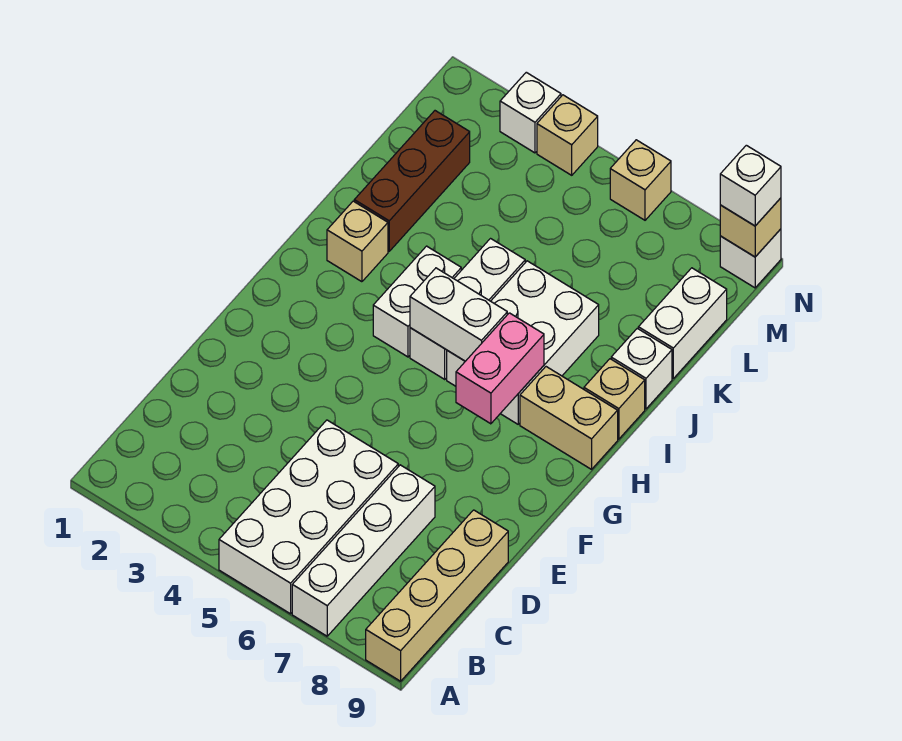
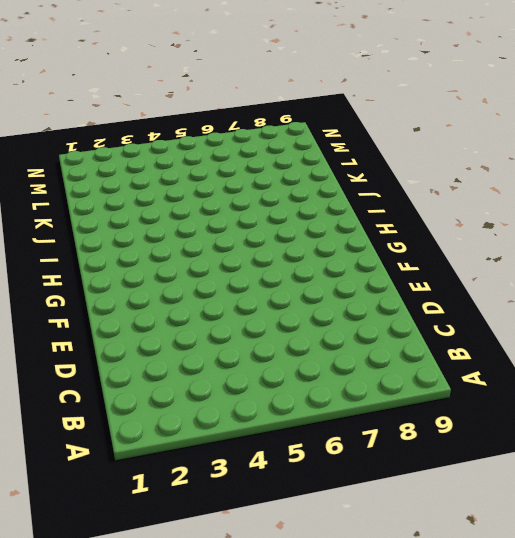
none -> white 2x4 brick [219,420,398,614]
none -> white 1x4 brick [292,465,435,636]
none -> tan 1x4 brick [366,510,508,681]

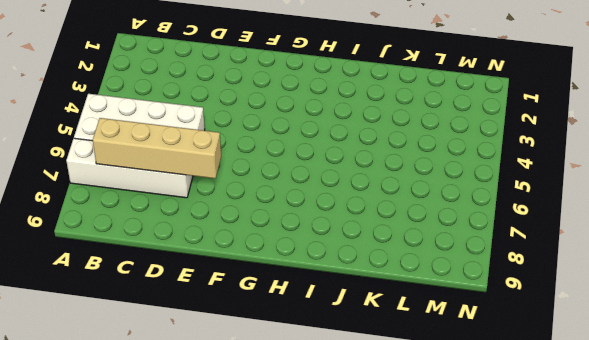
tan 1x4 brick [93,118,221,179] -> tan 1x4 brick moved to [366,510,508,681]
none -> white 1x2 brick [373,246,461,357]
none -> white 1x3 brick [410,239,525,379]
none -> white 2x3 brick [447,261,599,424]

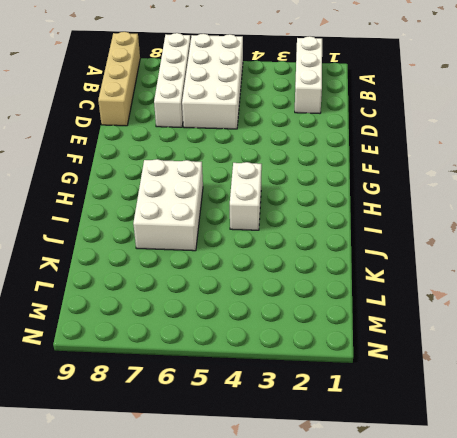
white 1x3 brick [295,36,322,113] -> white 1x3 brick moved to [410,239,525,379]
none -> tan 1x2 brick [520,367,618,469]
none -> tan 1x1 brick [327,201,388,282]
none -> tan 1x1 brick [584,359,645,439]

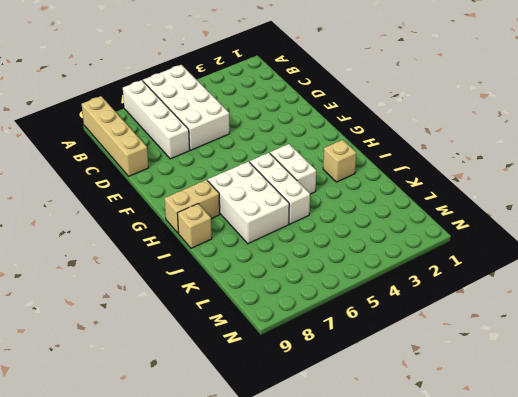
none -> brown 1x3 brick [354,111,470,251]
none -> white 1x1 brick [611,328,672,409]
none -> white 1x2 brick [638,268,727,378]

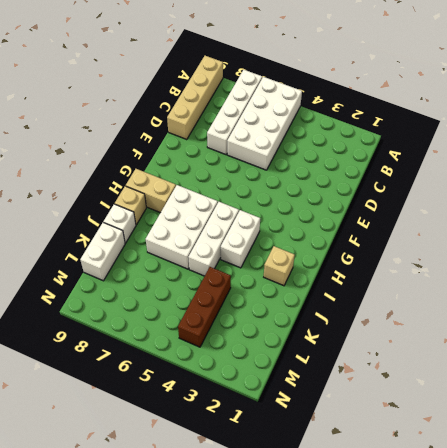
brown 1x3 brick [178,267,231,347] -> brown 1x3 brick moved to [354,111,470,251]
none -> white 1x1 brick [500,72,561,153]
none -> tan 1x1 brick [537,95,598,175]
none -> tan 1x1 brick [610,140,671,220]

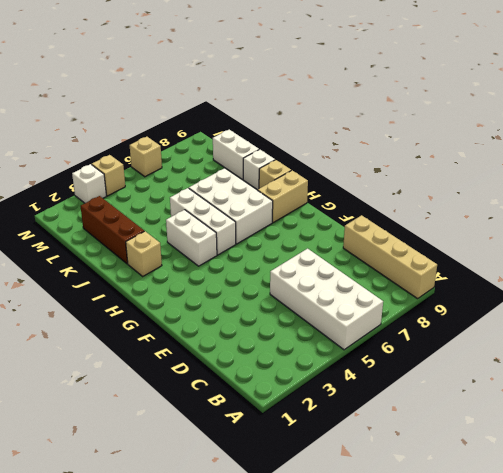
none -> white 1x4 brick [292,465,435,636]
none -> white 1x1 brick [720,229,781,288]
none -> pink 1x2 brick [456,313,544,424]

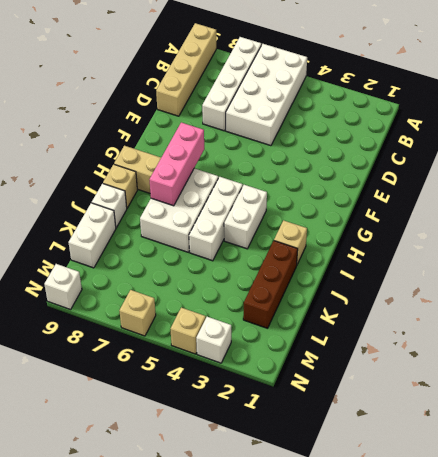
pink 1x3 brick [149,123,204,206] -> pink 1x2 brick [456,313,544,424]
none -> white 1x2 brick [410,268,507,361]
none -> tan 1x1 brick [720,198,781,257]
none -> white 1x1 brick [720,145,781,226]

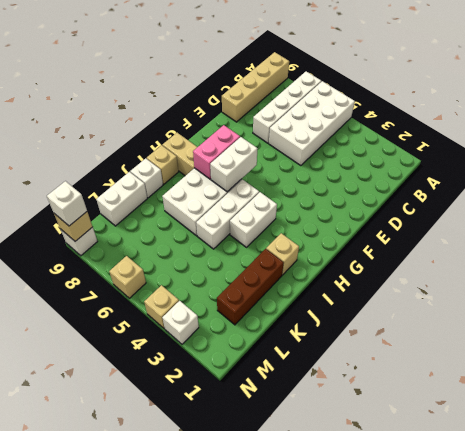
white 1x2 brick [210,137,258,192] -> white 1x2 brick turned to [410,268,507,361]

